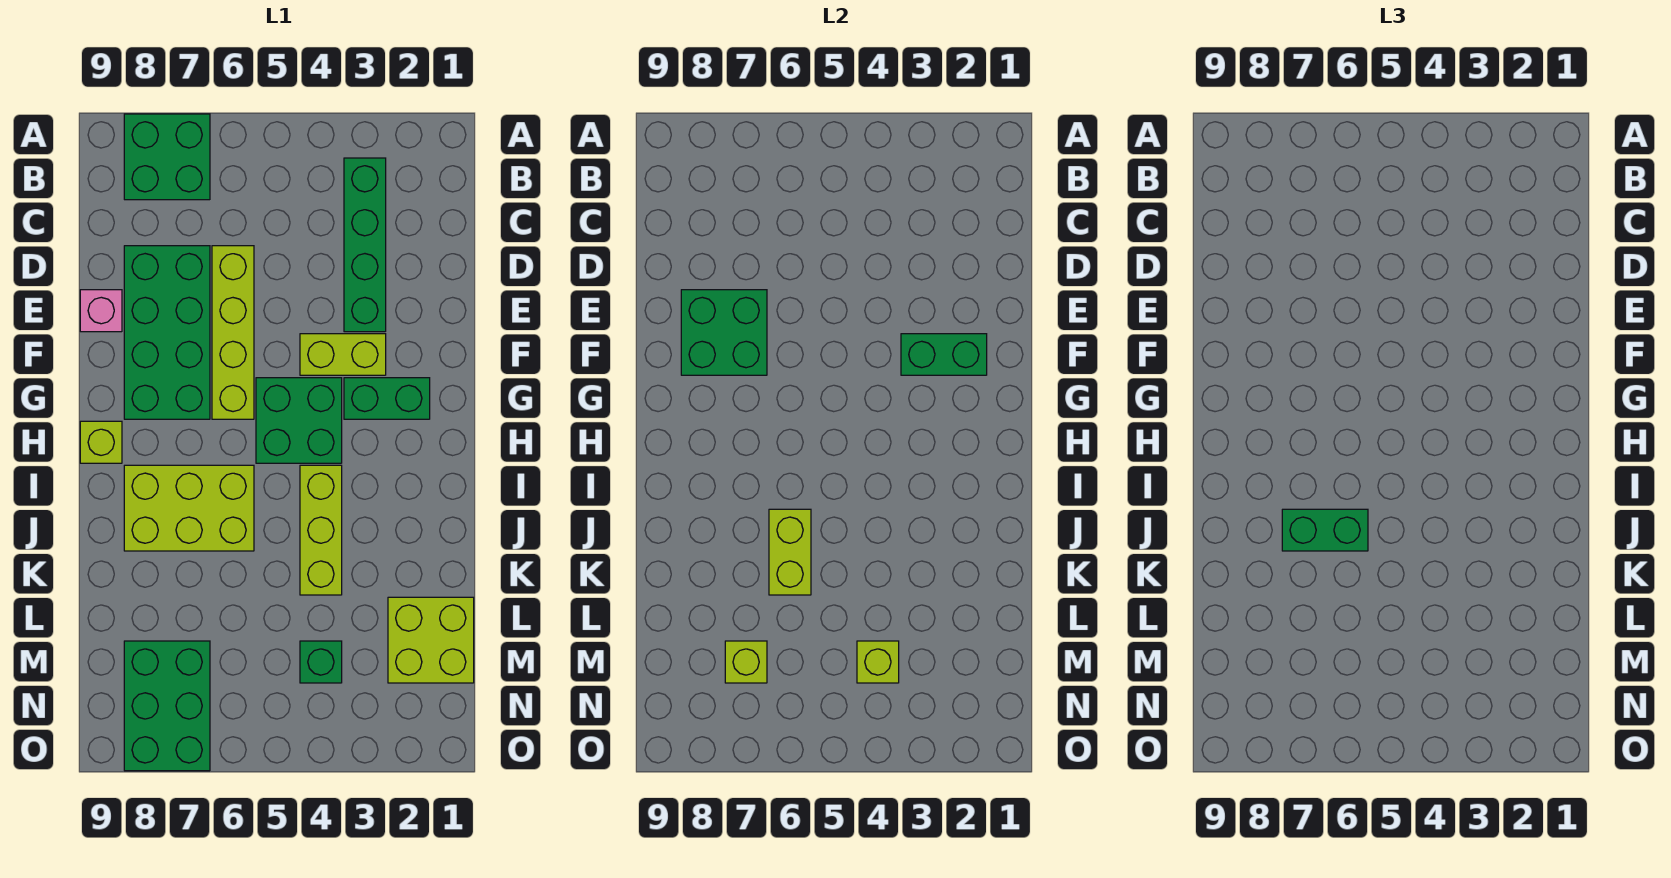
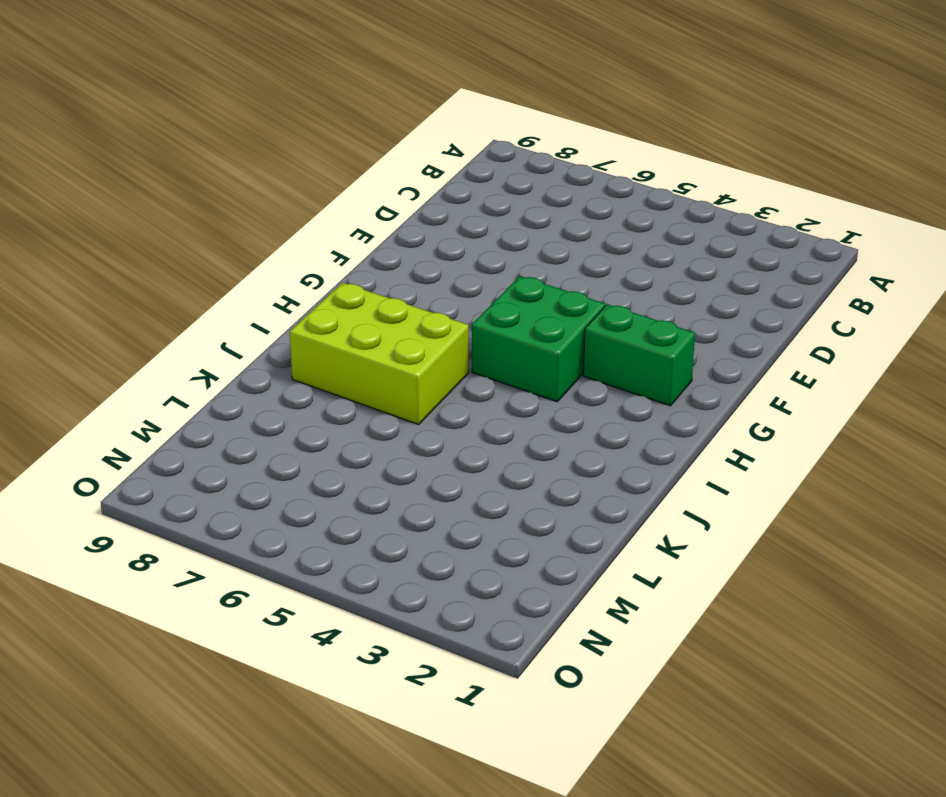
none -> green 2x2 brick [124,114,210,200]
none -> green 1x4 brick [344,158,386,332]
none -> lime 1x4 brick [212,246,254,419]

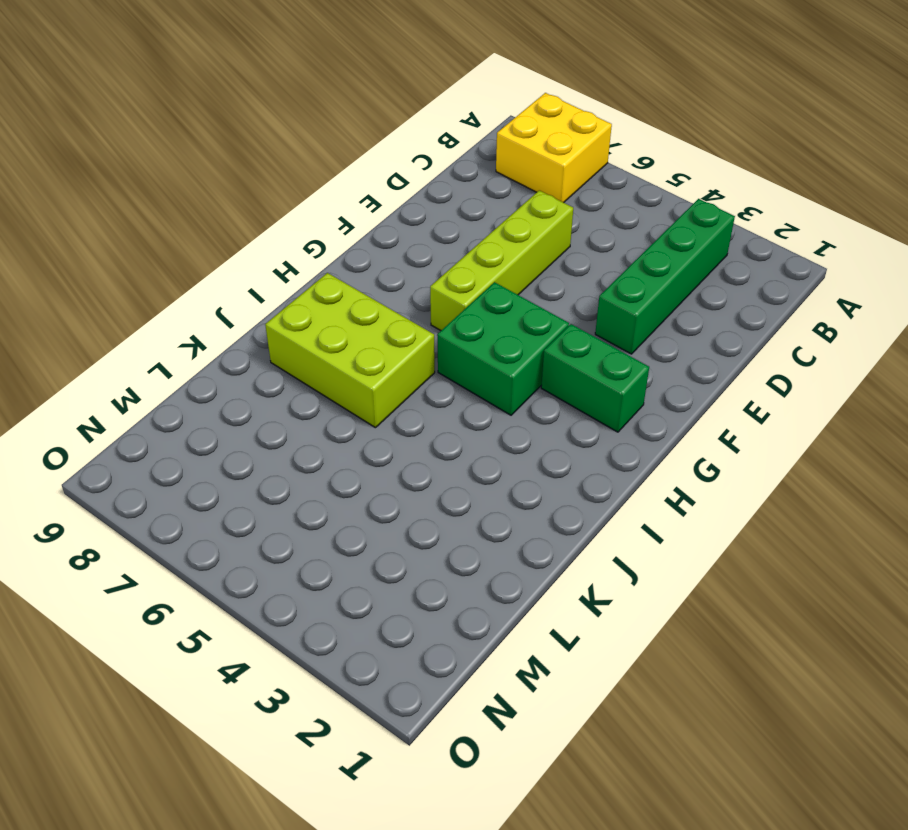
yellow 2x2 brick [496,93,612,203] -> green 2x2 brick [124,114,210,200]
none -> green 2x4 brick [124,246,210,419]
none -> pink 1x1 brick [80,290,122,332]
none -> lime 1x2 brick [300,334,386,375]

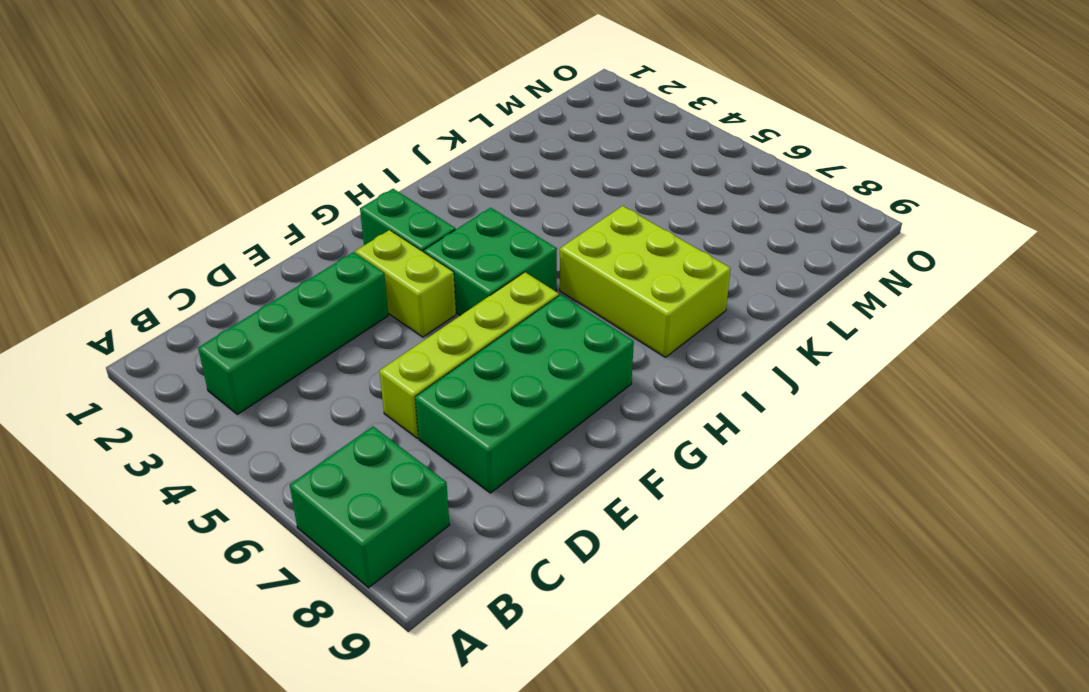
none -> pink 1x1 brick [80,290,122,332]
none -> lime 1x1 brick [80,421,122,463]
none -> lime 1x3 brick [300,465,342,595]

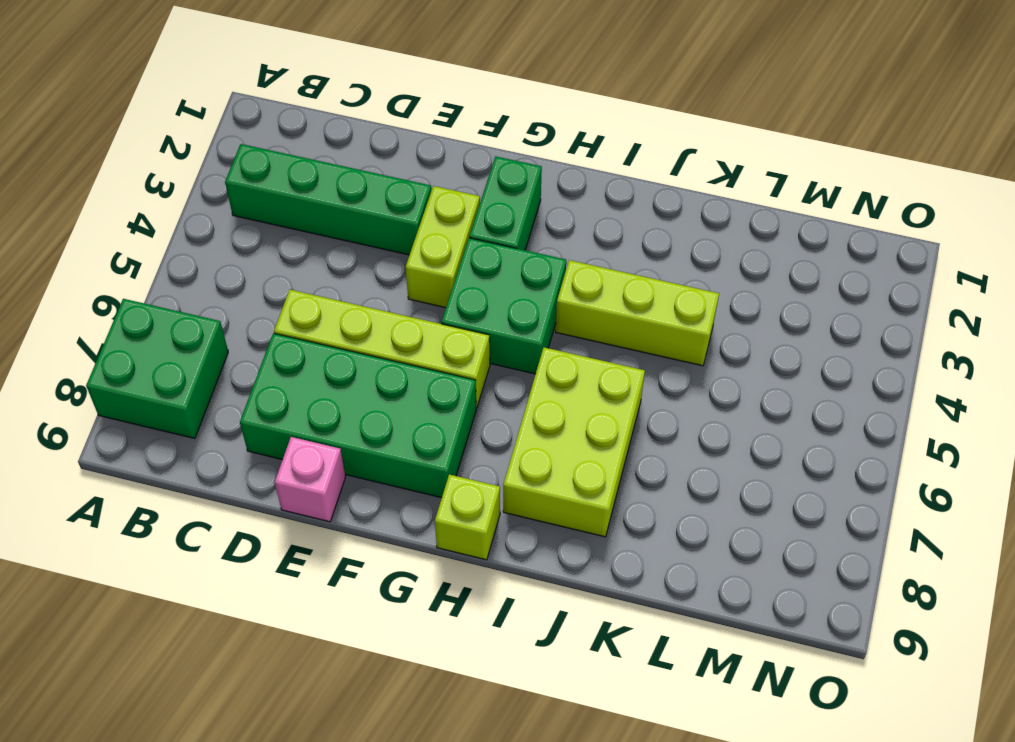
none -> lime 2x2 brick [388,597,474,683]
none -> green 1x1 brick [300,641,342,683]
none -> green 2x3 brick [124,641,210,771]

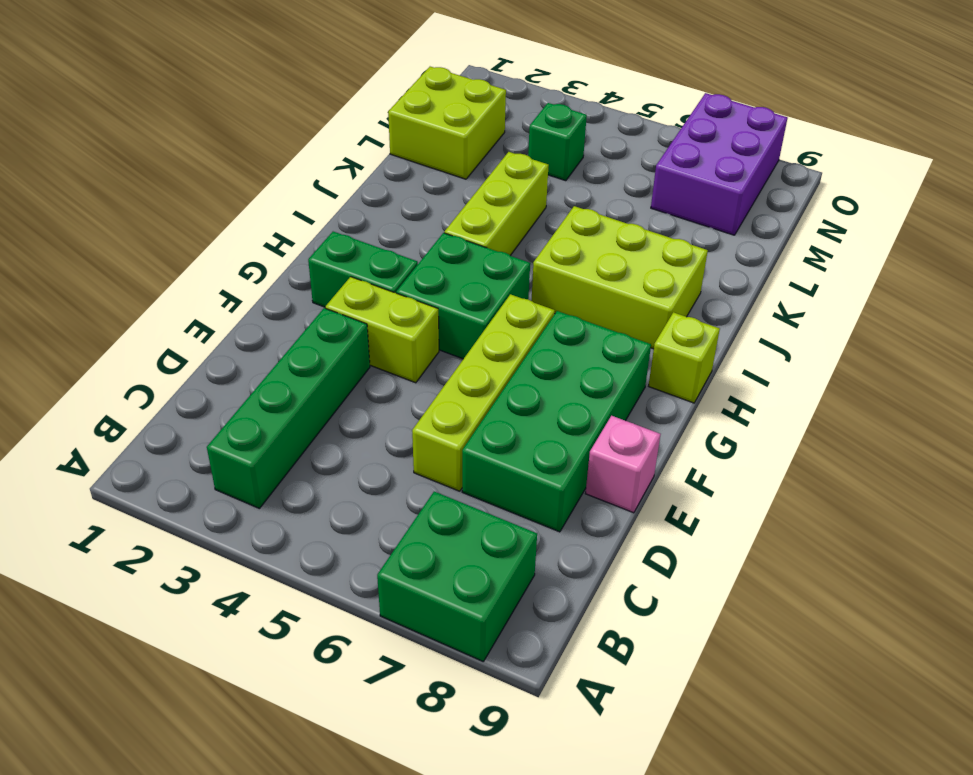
purple 2x3 brick [651,93,788,235] -> green 2x3 brick [124,641,210,771]
none -> green 2x2 brick [681,290,767,375]
none -> green 1x2 brick [901,334,987,375]
none -> lime 1x2 brick [769,509,811,595]

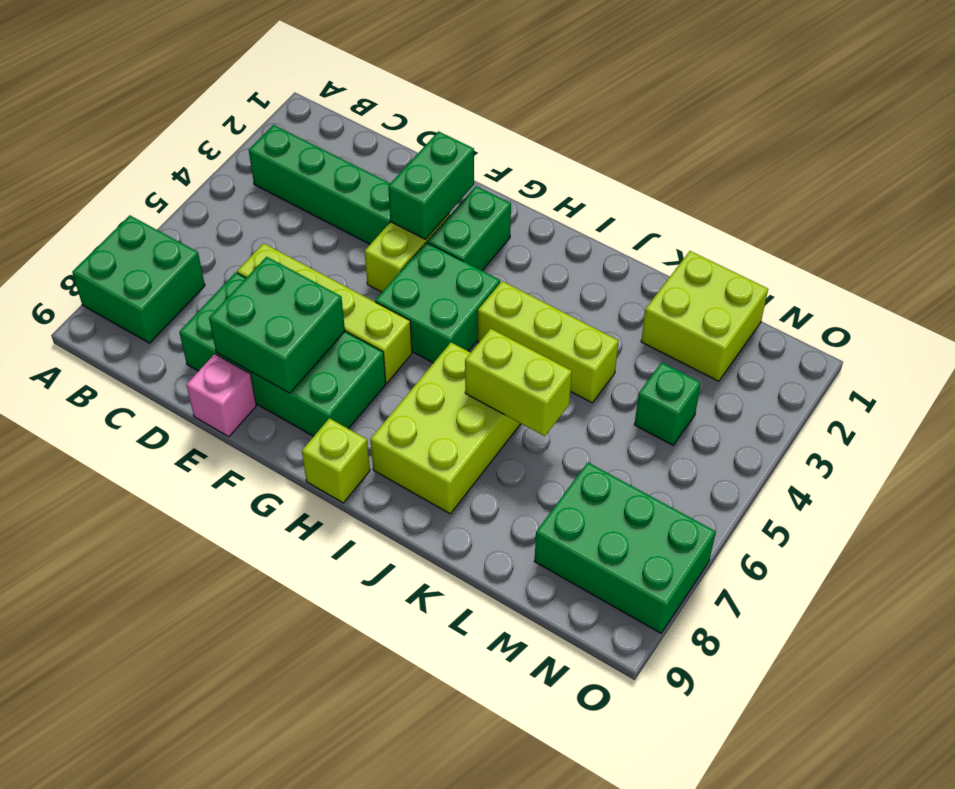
none -> lime 1x1 brick [857,641,899,683]
none -> lime 1x1 brick [725,641,767,683]
none -> green 1x2 brick [1282,509,1368,551]

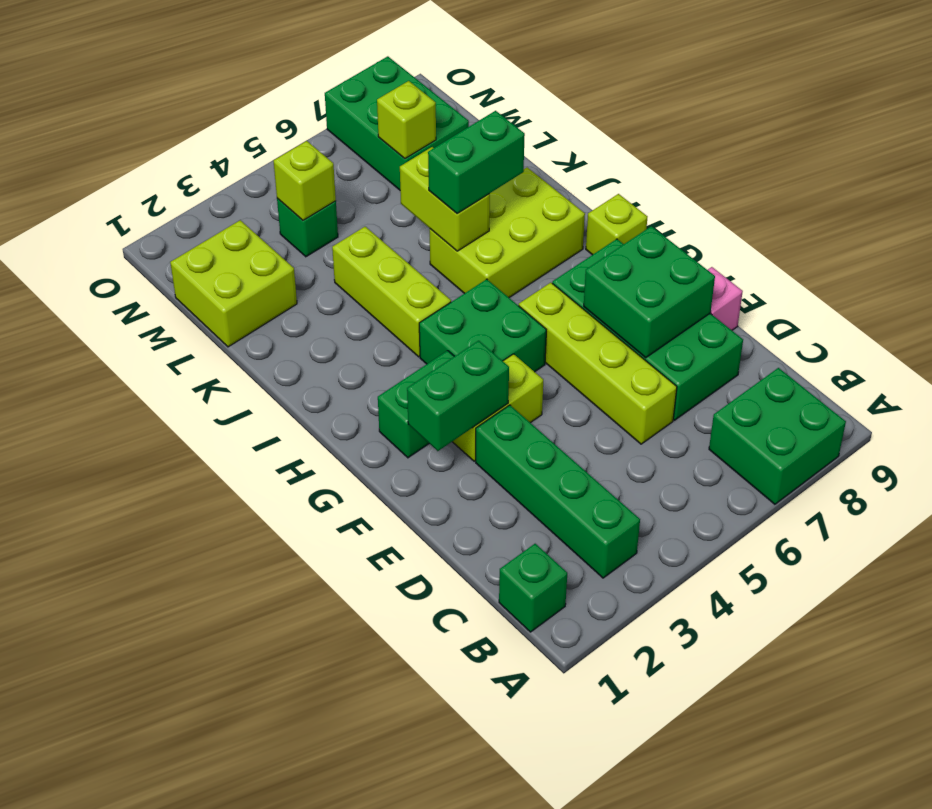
green 1x1 brick [499,544,567,632] -> none

